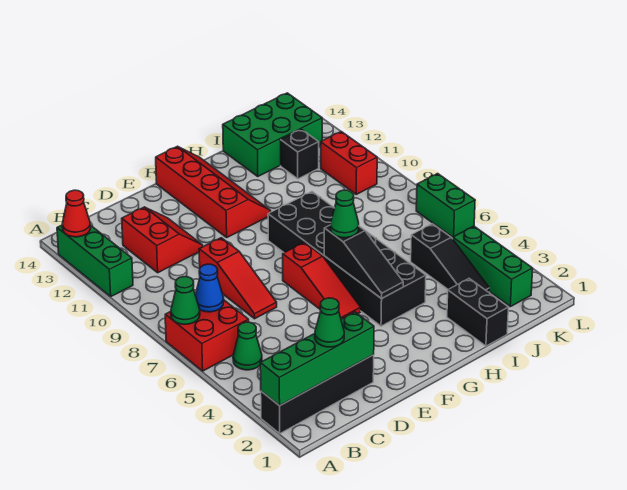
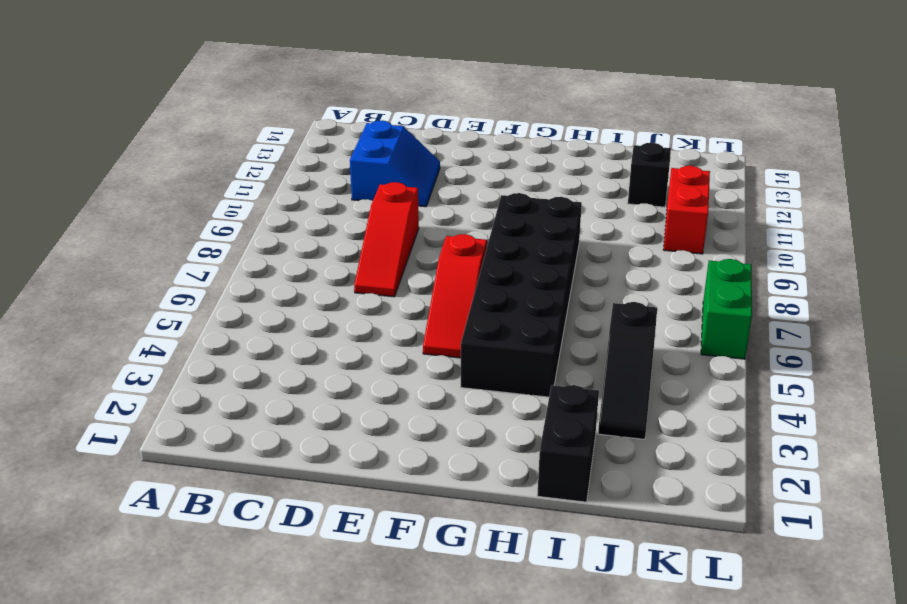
blue 2x2 slope [350,120,440,207] -> red 2x2 slope [122,207,203,273]
none -> black 1x4 brick [261,355,374,433]
none -> red 2x2 brick [165,300,249,371]
none -> green 1x3 brick [57,225,133,296]

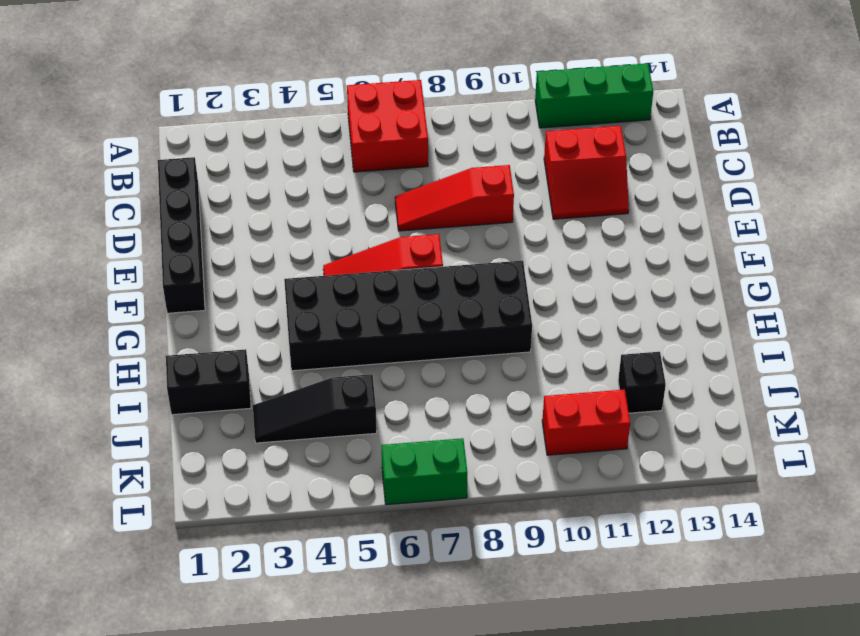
black 1x4 brick [158,157,205,313] -> black 1x4 brick moved to [261,355,374,433]
none -> green 1x1 cone [233,322,262,370]
none -> red 2x4 slope [156,146,271,237]
none -> green 2x3 brick [223,93,322,177]

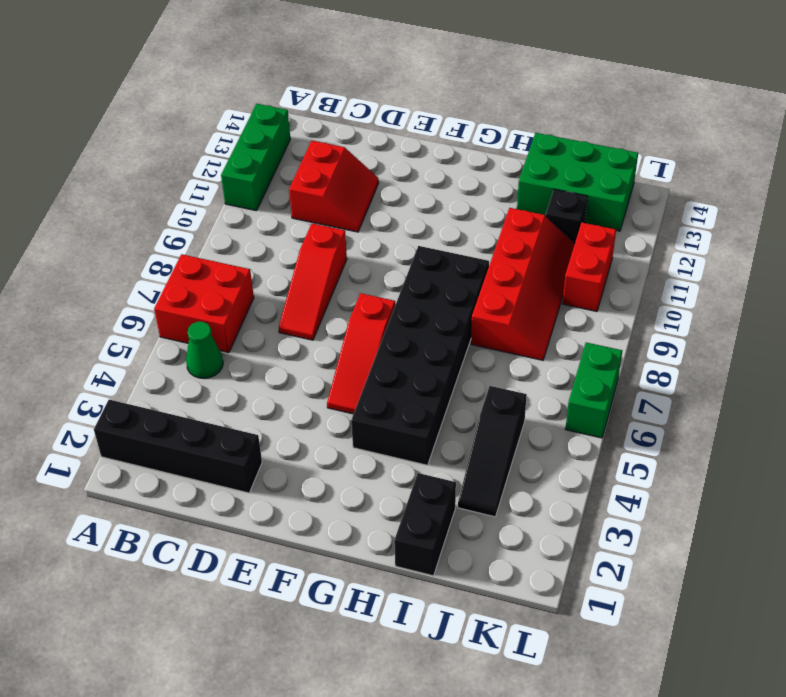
red 2x4 slope [471,208,575,360] -> red 2x4 slope moved to [156,146,271,237]
none -> green 1x3 brick [453,226,533,307]
none -> green 1x4 brick [260,312,374,406]
none -> green 1x1 cone [171,277,200,324]

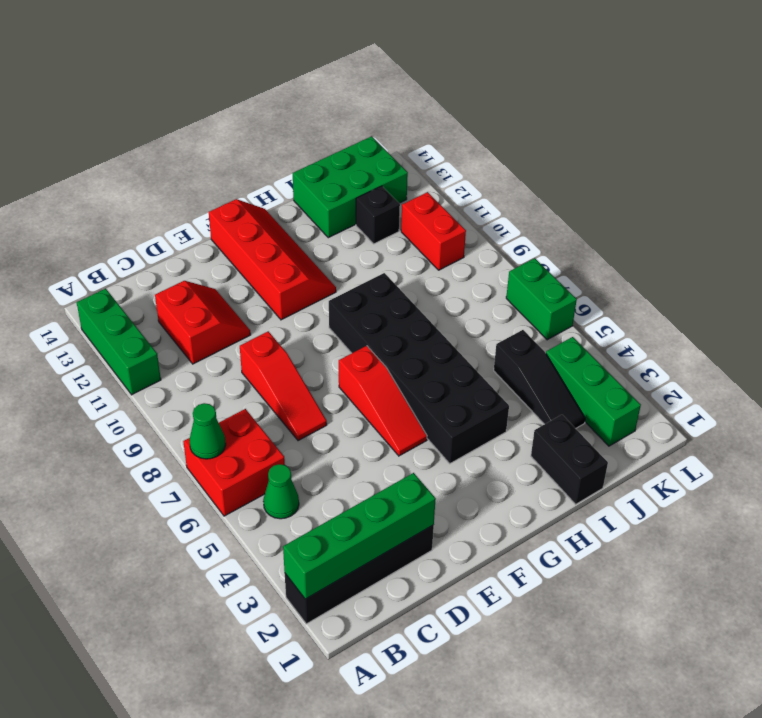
none -> red 1x1 cone [62,190,91,237]
none -> blue 1x1 cone [195,264,224,312]
none -> black 1x3 slope [324,225,403,299]

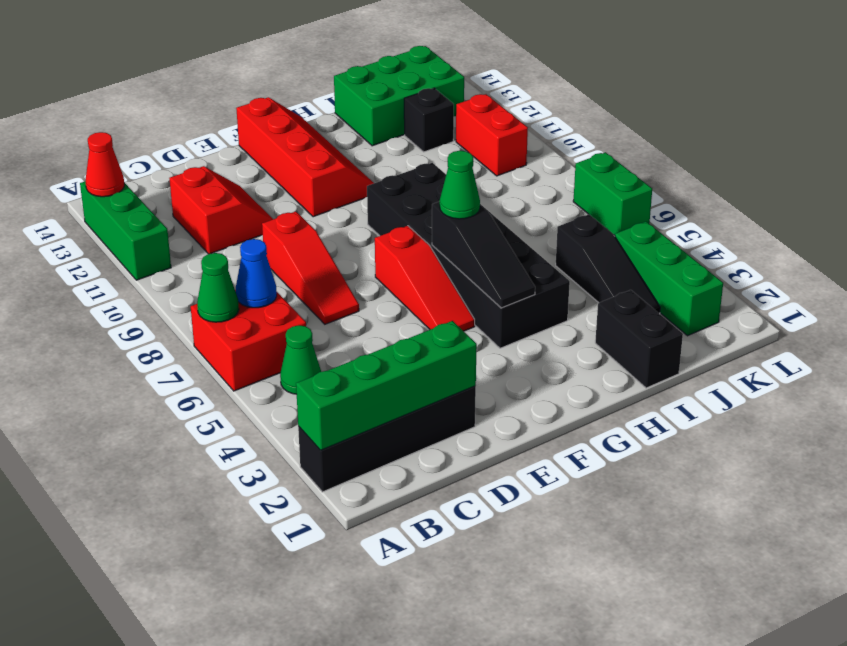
none -> green 1x1 cone [315,298,344,347]

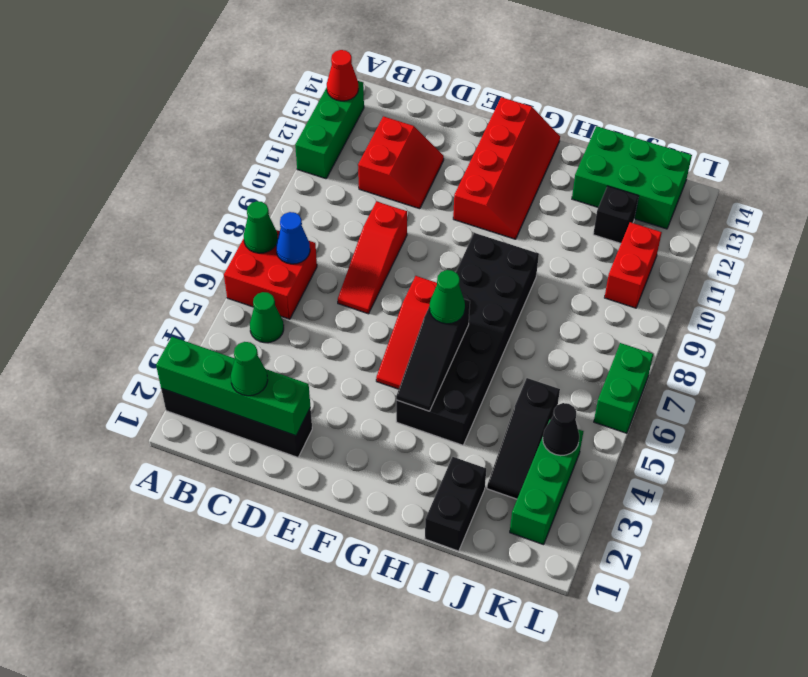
black 1x1 cone [543,403,579,456] -> none

